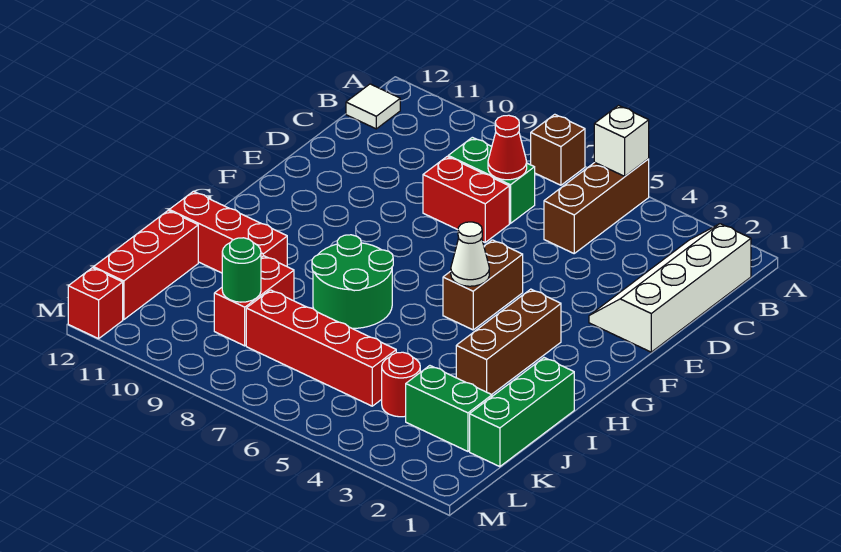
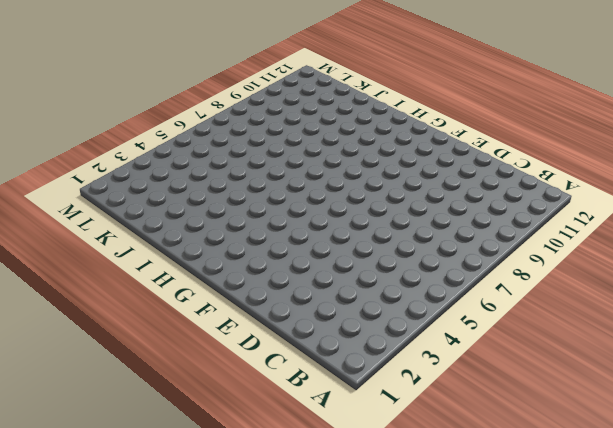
none -> brown 1x3 brick [544,159,649,253]
none -> brown 1x1 brick [531,114,585,185]
none -> white 2x4 slope [589,224,751,352]

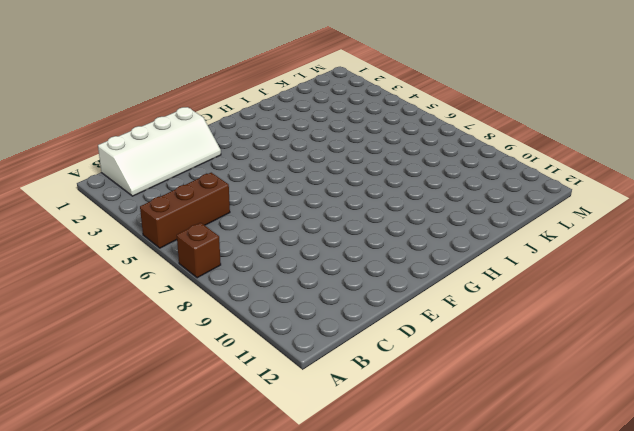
none -> white 1x1 tile [346,84,400,129]
none -> green 1x2 brick [448,137,535,223]
none -> red 1x2 brick [423,157,509,242]

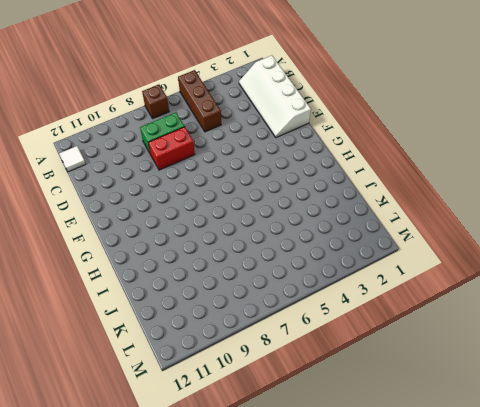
none -> brown 1x2 brick [443,240,523,330]
none -> brown 1x3 brick [456,289,561,395]
none -> green 2x2 round brick [312,235,393,328]

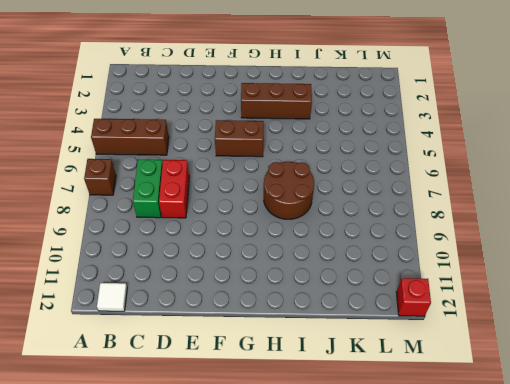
brown 2x2 round brick [264,162,314,219] -> green 2x2 round brick [312,235,393,328]
none -> white 2x4 slope [589,224,751,352]
none -> green 1x3 brick [470,358,574,467]
none -> red 1x3 brick [169,191,287,273]

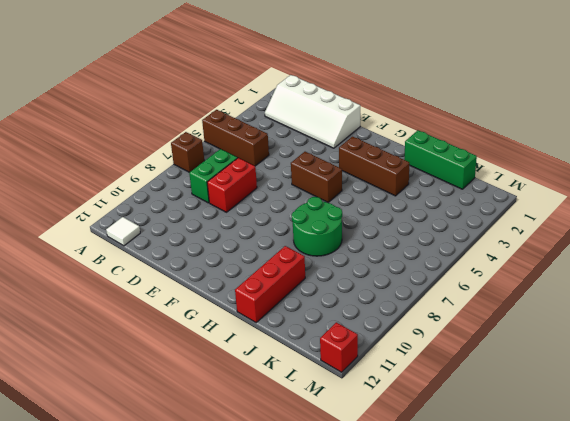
none -> red 1x2 brick [214,256,294,346]
none -> red 1x3 brick [94,211,198,320]
none -> green 1x2 brick [406,366,492,451]

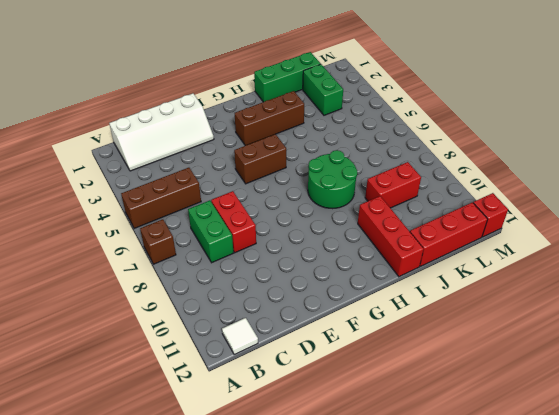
none -> red 1x1 round brick [382,352,420,417]
none -> red 1x4 brick [246,290,396,406]
none -> white 1x1 brick [594,106,649,176]

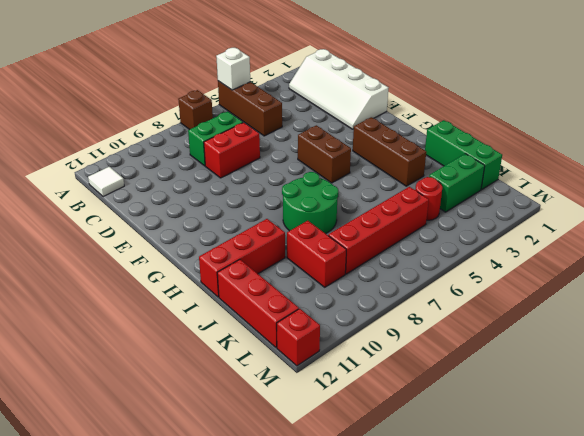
none -> red 1x1 cone [488,115,527,180]
none -> white 1x1 cone [451,222,489,286]
none -> green 1x1 round brick [222,238,261,302]

